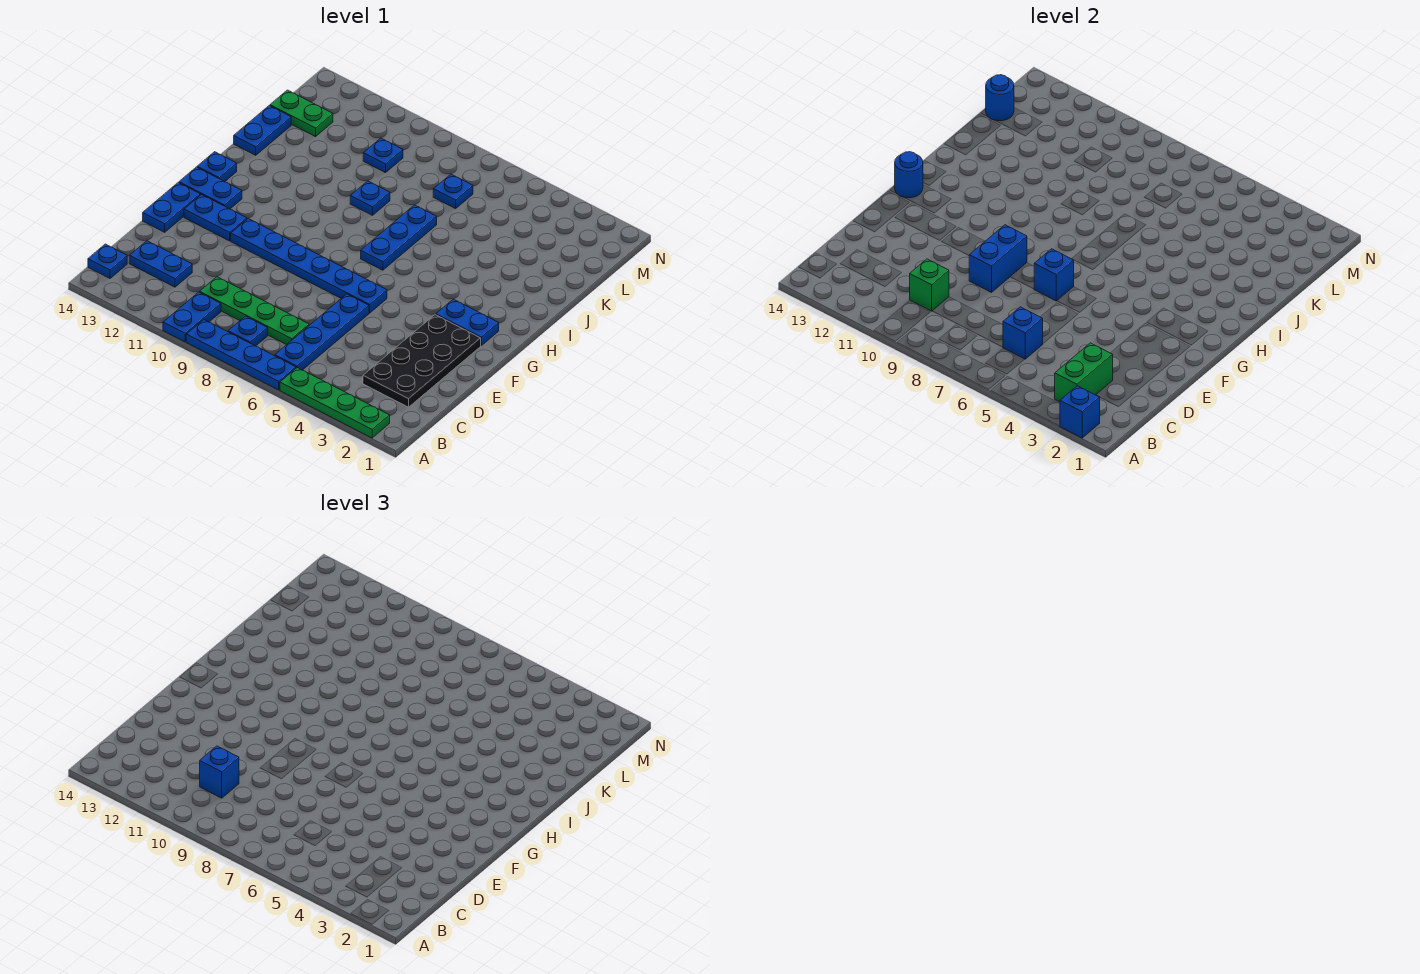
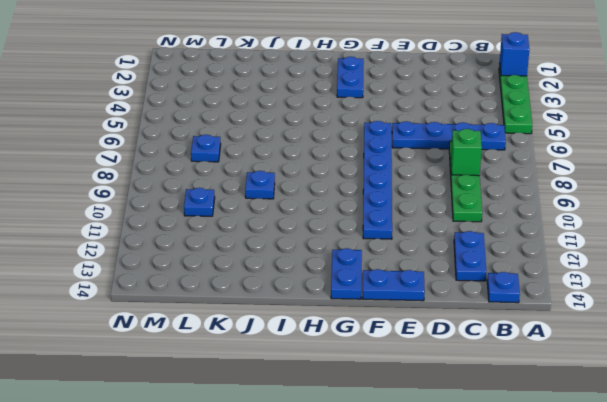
green 1x1 brick [451,129,482,176] -> green 1x1 brick moved to [910,259,949,311]
none -> blue 1x4 plate [186,320,296,390]
none -> blue 1x2 plate [163,292,221,342]
none -> blue 1x1 plate [228,316,268,346]
none -> black 2x4 plate [363,315,481,407]

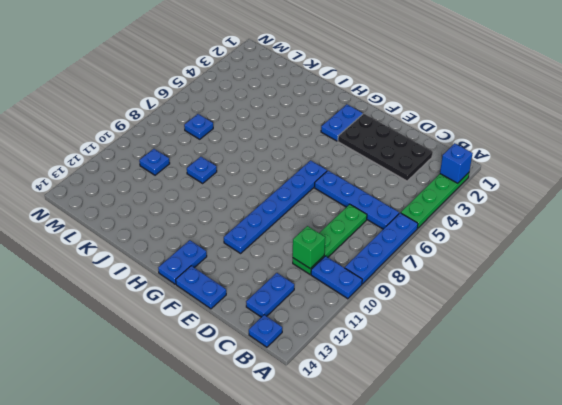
none -> blue 1x1 plate [228,316,268,346]
none -> blue 1x2 plate [184,195,247,241]
none -> blue 1x3 plate [361,205,437,270]
none -> blue 1x1 plate [197,152,237,182]

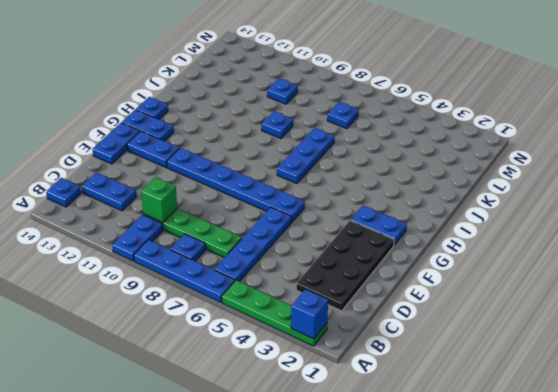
none -> blue 1x2 plate [234,106,291,155]
none -> green 1x2 plate [270,90,333,137]
none -> green 1x2 brick [1055,343,1113,402]
none -> blue 1x1 brick [1003,307,1043,359]

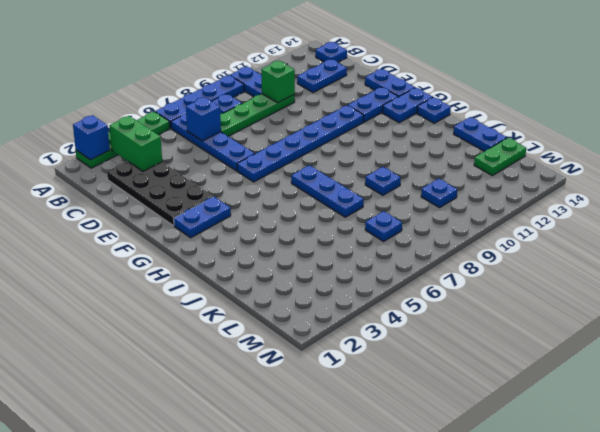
none -> blue 1x2 brick [969,225,1027,292]
none -> blue 1x1 brick [1034,249,1074,301]
none -> blue 1x1 round brick [895,152,923,198]
none -> blue 1x1 round brick [986,75,1014,121]

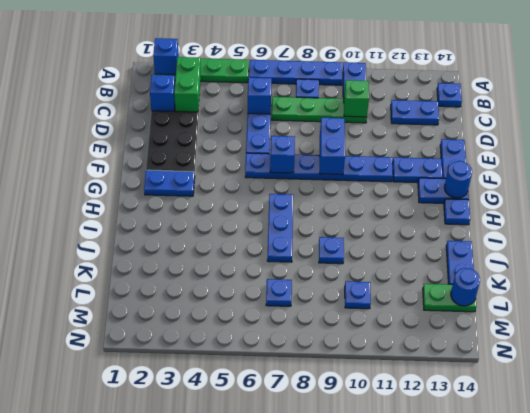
blue 1x1 brick [150,75,175,111] -> blue 1x1 brick moved to [200,746,239,798]

